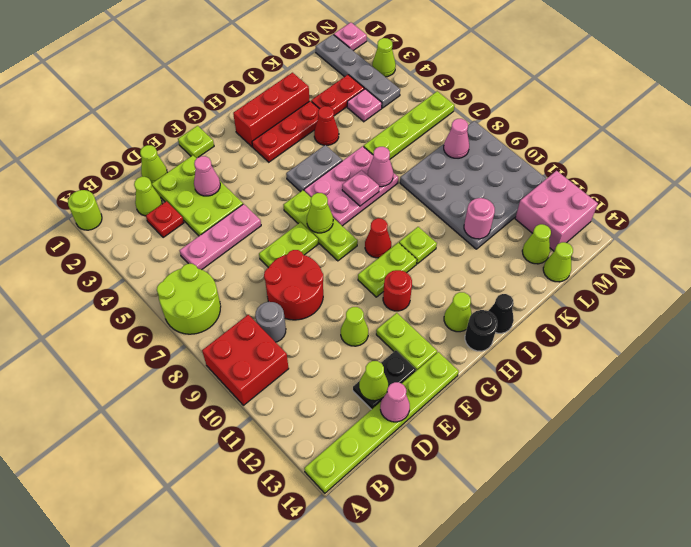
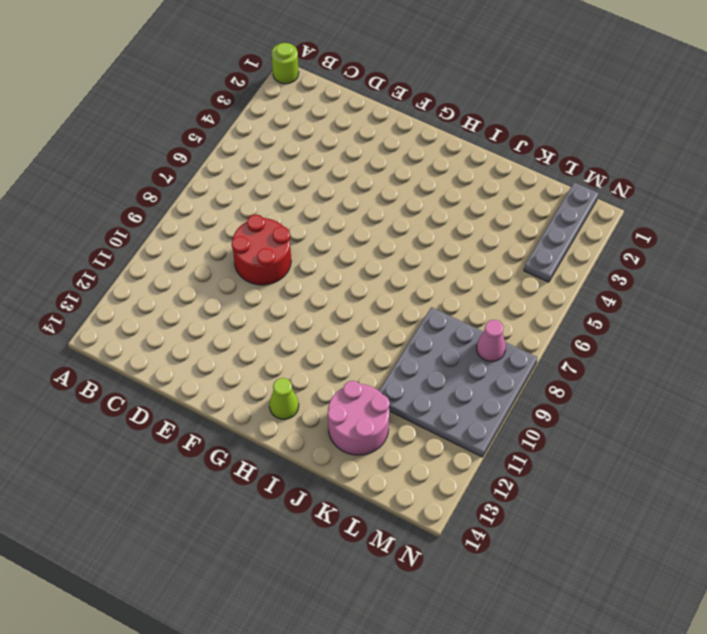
pink 2x2 round brick [328,381,390,455] -> none
none -> lime 2x2 round brick [157,264,221,334]
none -> red 2x2 brick [202,315,289,405]
none -> lime 1x6 plate [304,352,459,493]
none -> lime 1x1 cone [134,177,162,216]

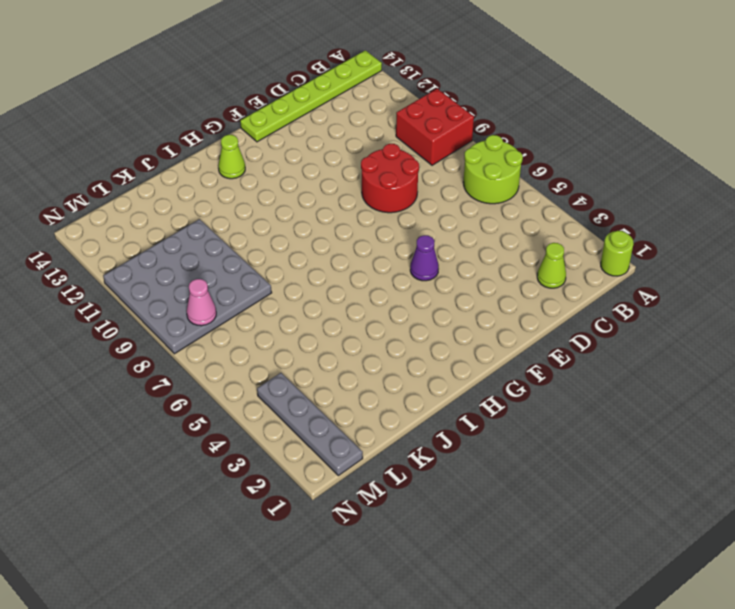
purple 1x1 cone [410,235,439,281] -> none
none -> red 1x1 plate [146,201,184,238]
none -> pink 1x3 plate [179,204,261,270]
none -> grey 1x1 round brick [255,302,286,342]
none -> lime 1x1 cone [140,145,167,184]

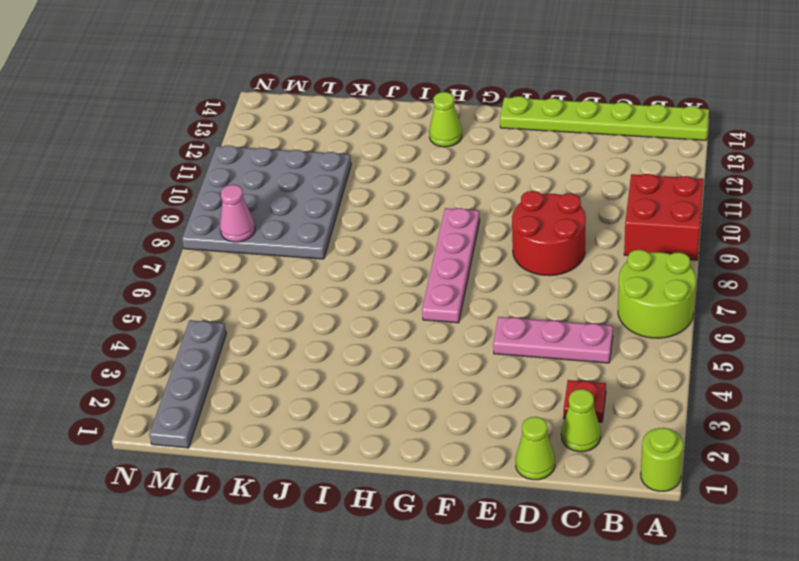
pink 1x4 plate [422,208,480,323] -> lime 1x3 plate [283,190,358,261]
none -> grey 1x1 round brick [255,302,286,342]
none -> lime 2x3 plate [152,155,243,236]
none -> black 1x2 plate [353,350,416,410]
none -> lime 1x2 plate [259,222,318,267]

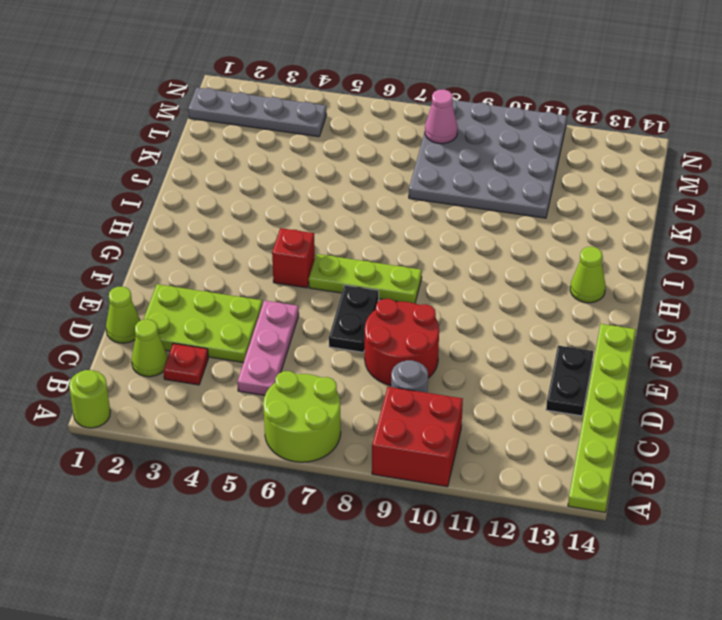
black 1x2 plate [329,285,379,352] -> lime 1x2 plate [259,222,318,267]
red 1x1 brick [272,228,315,288] -> none
none -> lime 1x1 cone [341,307,368,346]
none -> lime 1x1 plate [178,126,214,158]
none -> lime 1x2 plate [376,313,437,371]
none -> lime 1x2 plate [358,243,417,297]

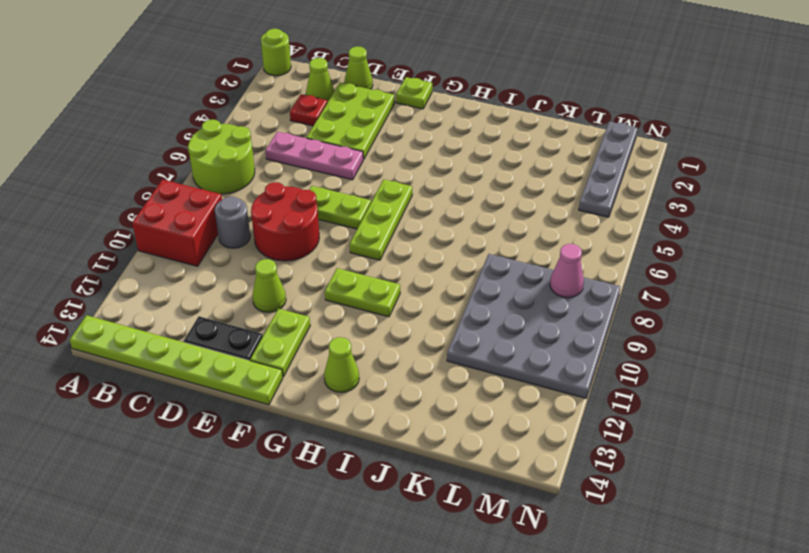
none -> red 1x1 round brick [383,270,412,311]
none -> red 1x3 brick [233,73,309,147]
none -> red 1x3 plate [252,101,319,162]
none -> grey 1x2 plate [286,145,342,192]

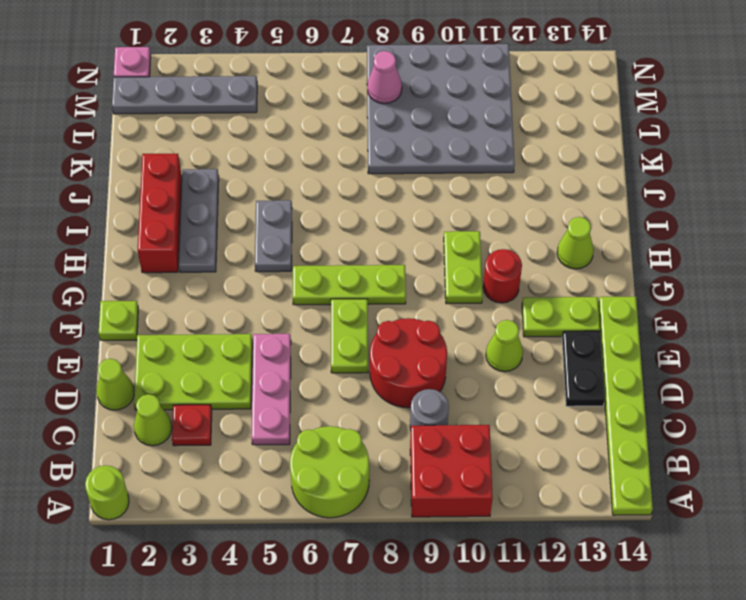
grey 1x3 plate [179,169,219,272] -> red 1x3 plate [252,101,319,162]
none -> pink 2x3 plate [304,146,398,226]
none -> red 1x1 cone [365,218,391,258]
none -> black 1x1 round brick [465,310,497,351]
none -> lime 1x1 plate [399,227,437,264]

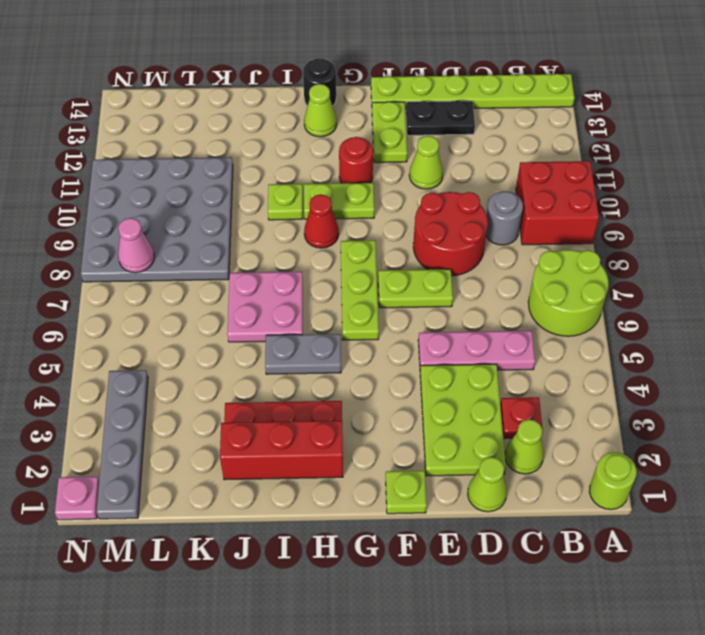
pink 2x2 plate [227,272,303,342] -> pink 2x3 plate [304,146,398,226]
none -> black 1x1 cone [489,294,514,333]
none -> red 1x1 cone [314,106,339,145]
none -> red 1x2 plate [311,75,364,116]
none -> lime 1x4 plate [364,91,455,159]

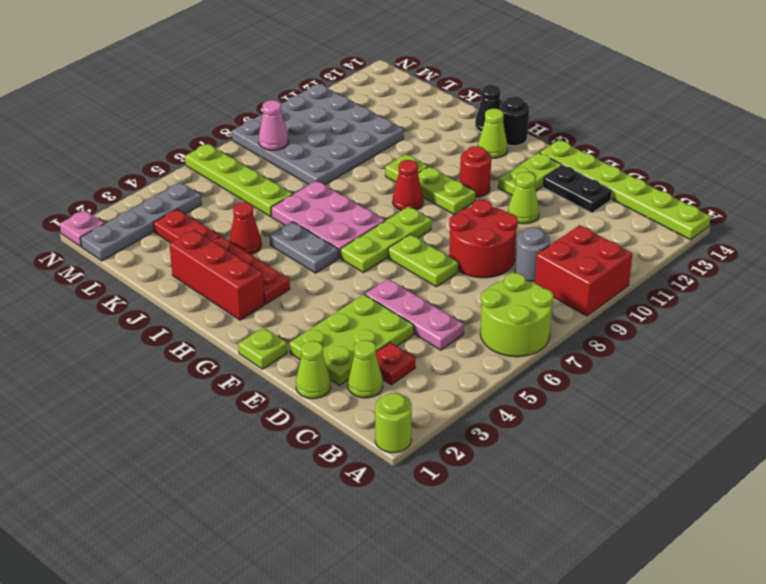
none -> pink 1x1 plate [347,89,382,122]
none -> lime 1x1 cone [522,224,551,264]
none -> lime 1x1 cone [543,242,573,282]
none -> pink 2x2 brick [515,171,598,251]

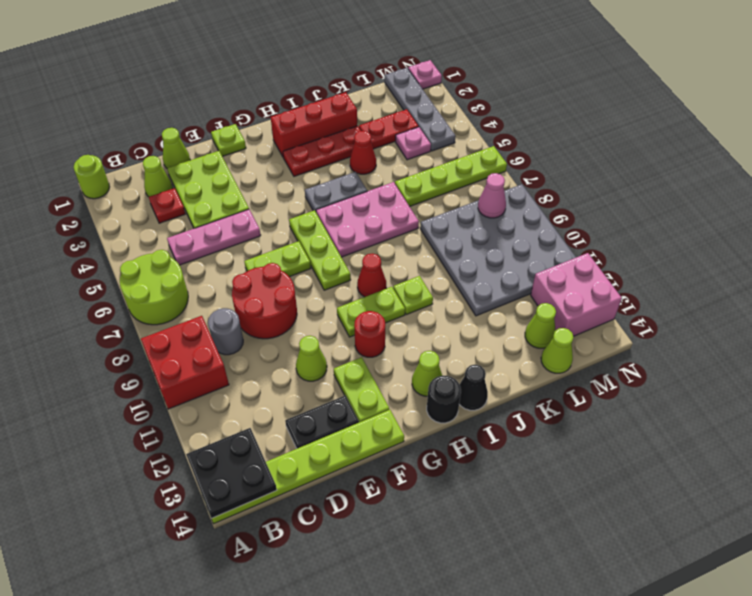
black 2x2 plate [186,428,277,518] -> none
none -> lime 1x1 cone [372,38,396,77]
none -> lime 1x1 cone [359,361,388,401]
none -> pink 1x1 cone [380,382,410,422]
none -> pink 1x1 cone [194,156,220,196]

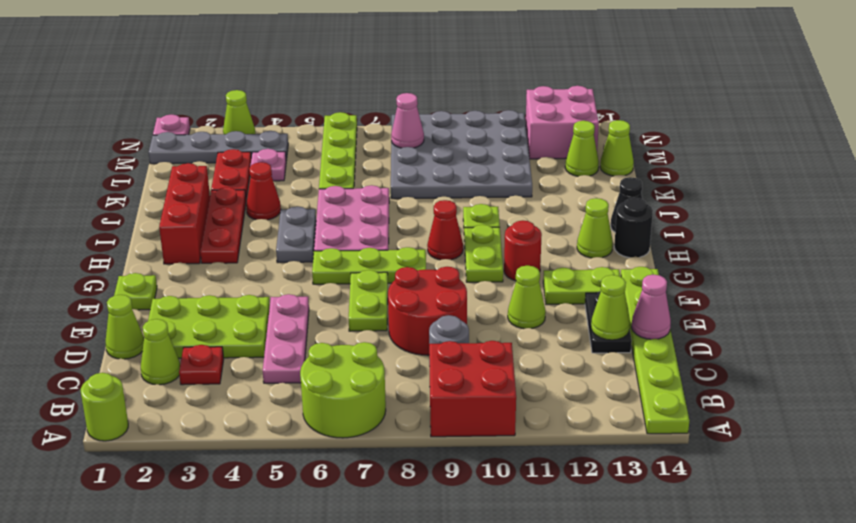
none -> pink 1x1 cone [194,156,220,196]
none -> lime 1x1 cone [307,193,333,233]
none -> pink 1x1 plate [342,170,379,206]
none -> pink 1x1 cone [368,147,393,187]

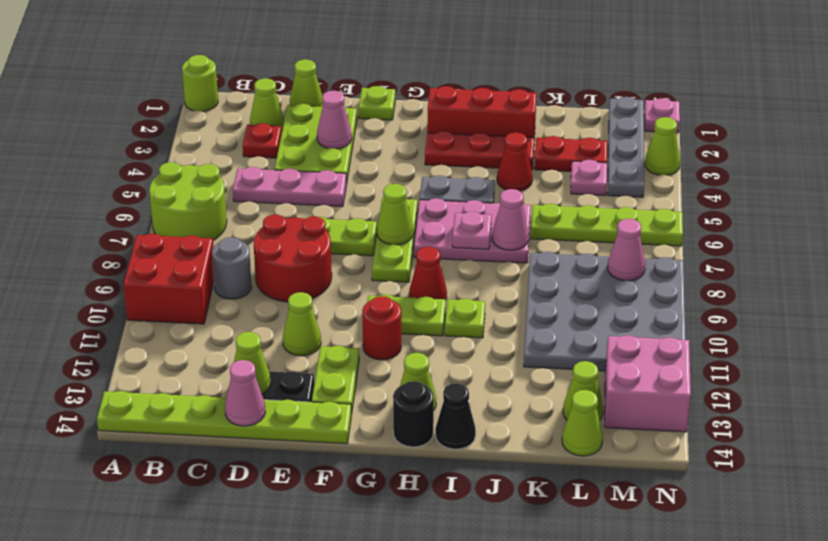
none -> pink 1x1 round brick [464,198,495,239]

